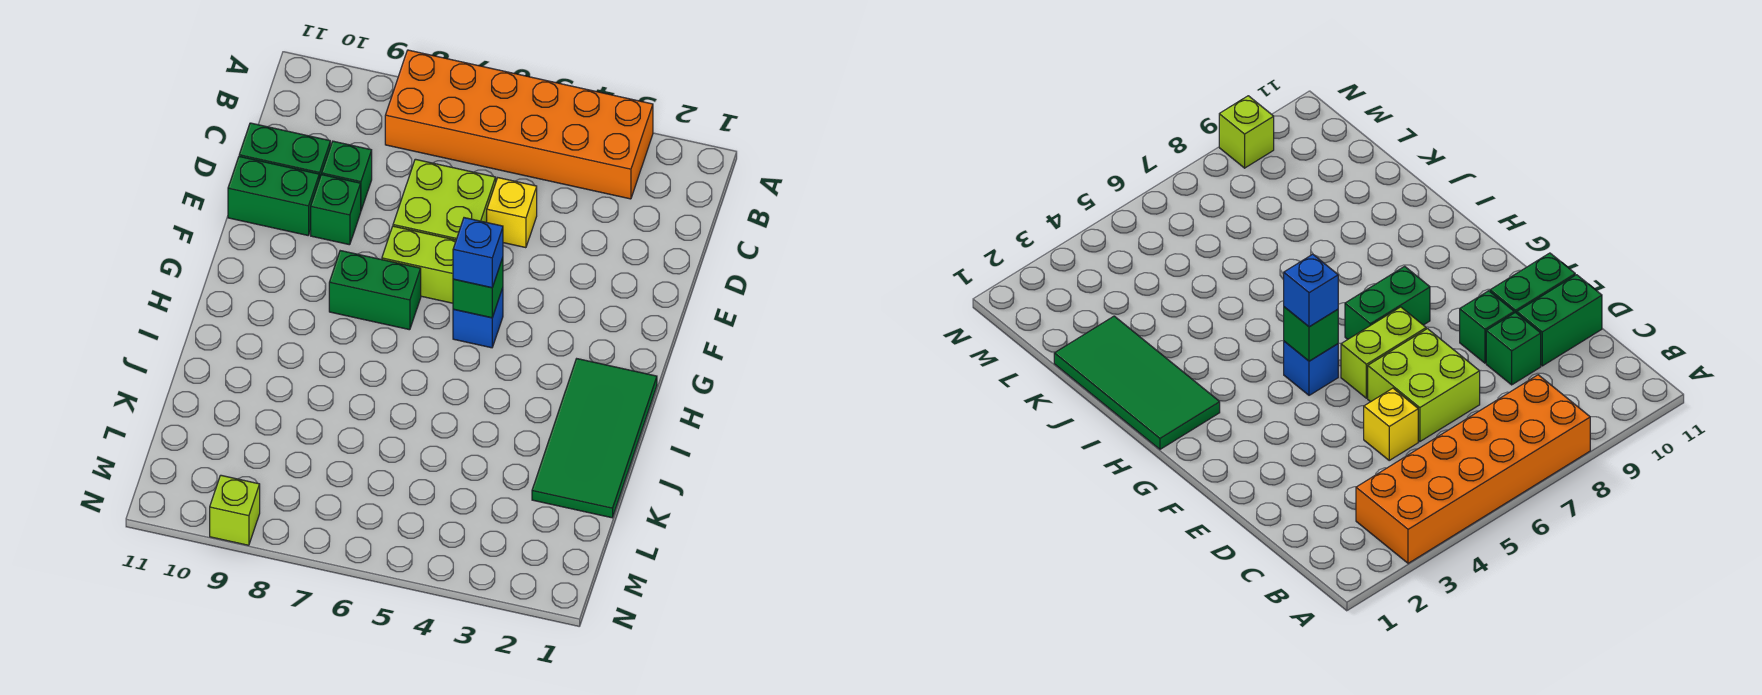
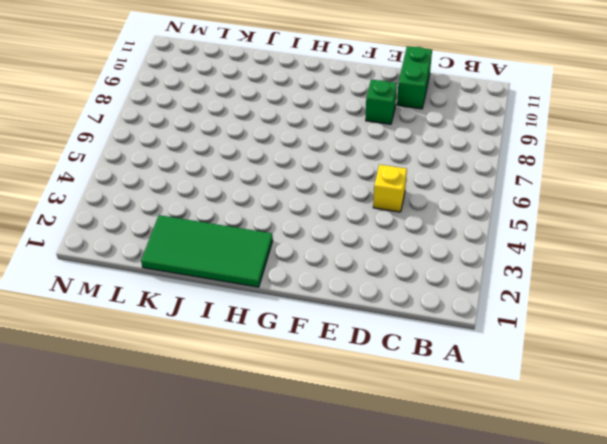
none -> orange 2x6 brick [385,50,653,199]
none -> lime 2x2 brick [393,159,496,240]
none -> green 1x1 brick [322,141,372,210]

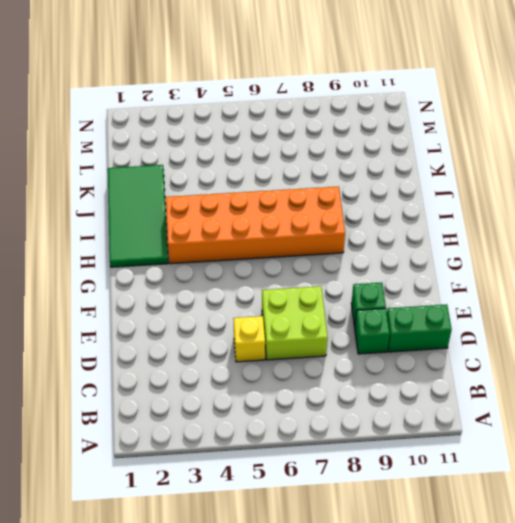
orange 2x6 brick [165,187,345,264] -> orange 2x6 brick moved to [385,50,653,199]
none -> green 1x2 brick [228,157,319,235]
none -> lime 1x2 brick [382,226,456,303]
none -> blue 1x1 brick [453,288,503,348]

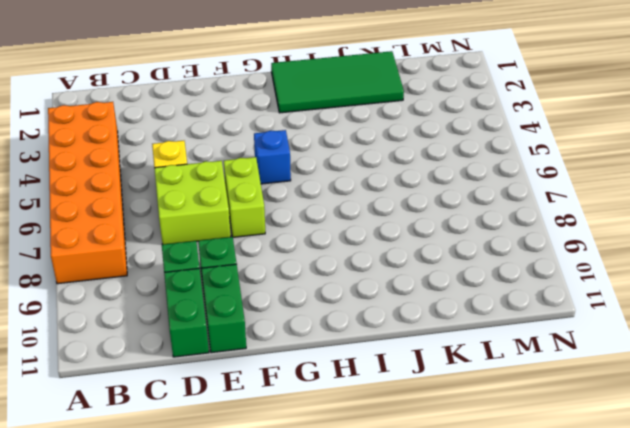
none -> green 1x2 brick [329,251,421,330]
none -> lime 1x1 brick [210,475,260,545]
none -> green 1x1 brick [453,258,503,318]

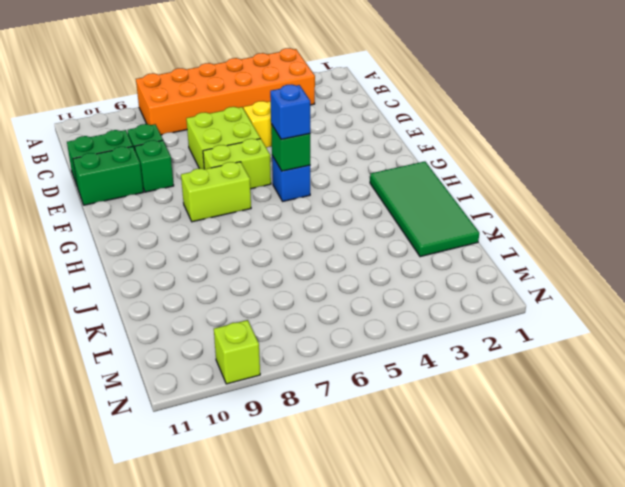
lime 1x2 brick [181,162,251,222] -> green 1x2 brick [329,251,421,330]

